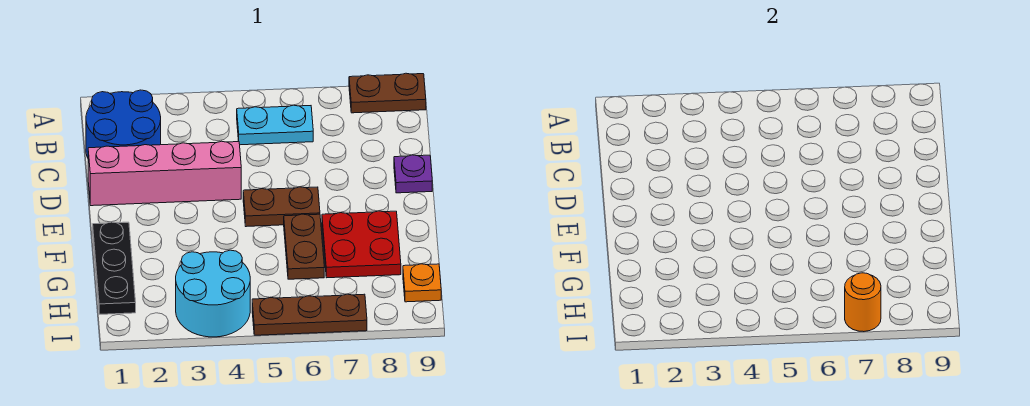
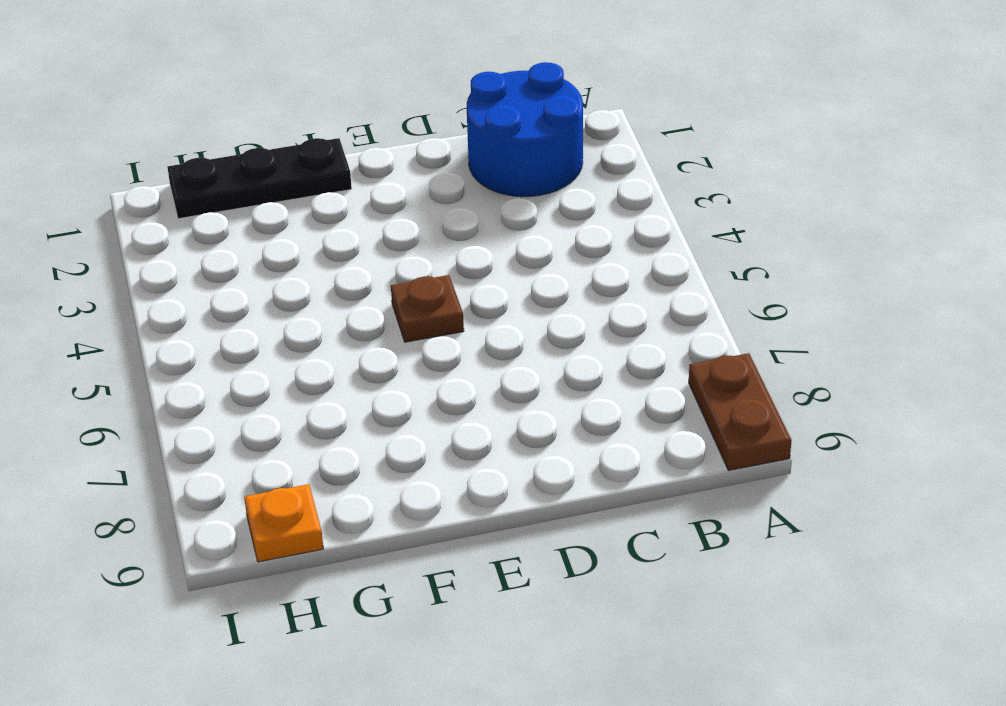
brown 1x1 plate [391,275,464,342] -> brown 1x2 plate [243,187,320,227]
none -> cyan 1x2 plate [237,105,313,145]
none -> pink 1x4 brick [88,141,241,206]
none -> purple 1x1 plate [394,155,432,193]

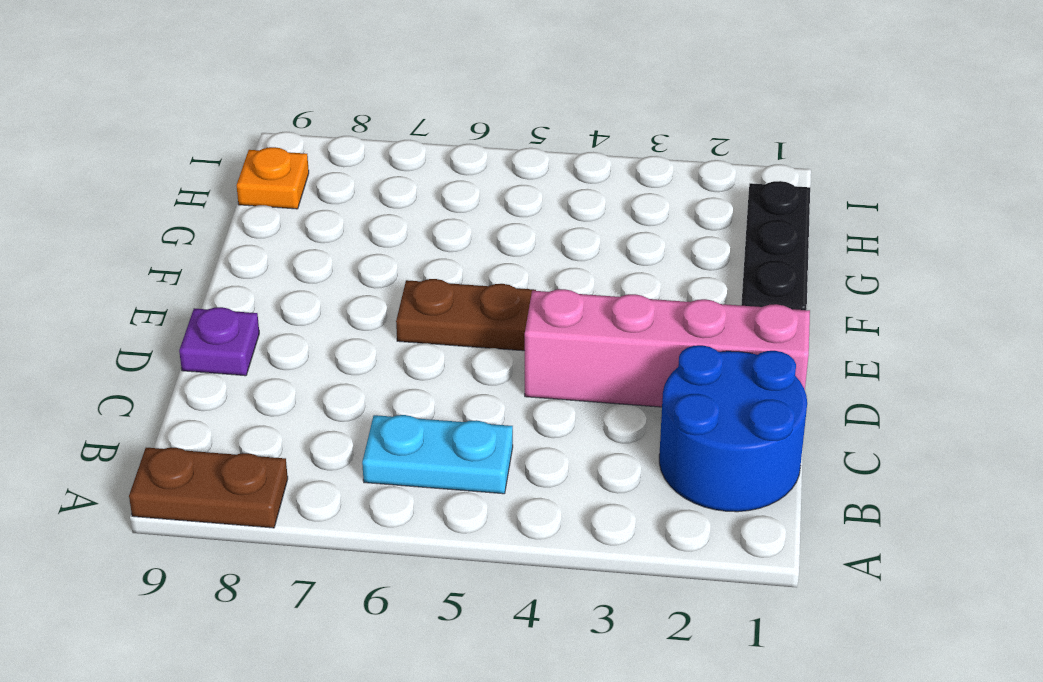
none -> brown 1x2 plate [284,214,324,279]
none -> red 2x2 plate [322,211,401,278]
none -> cyan 2x2 round brick [176,250,250,337]

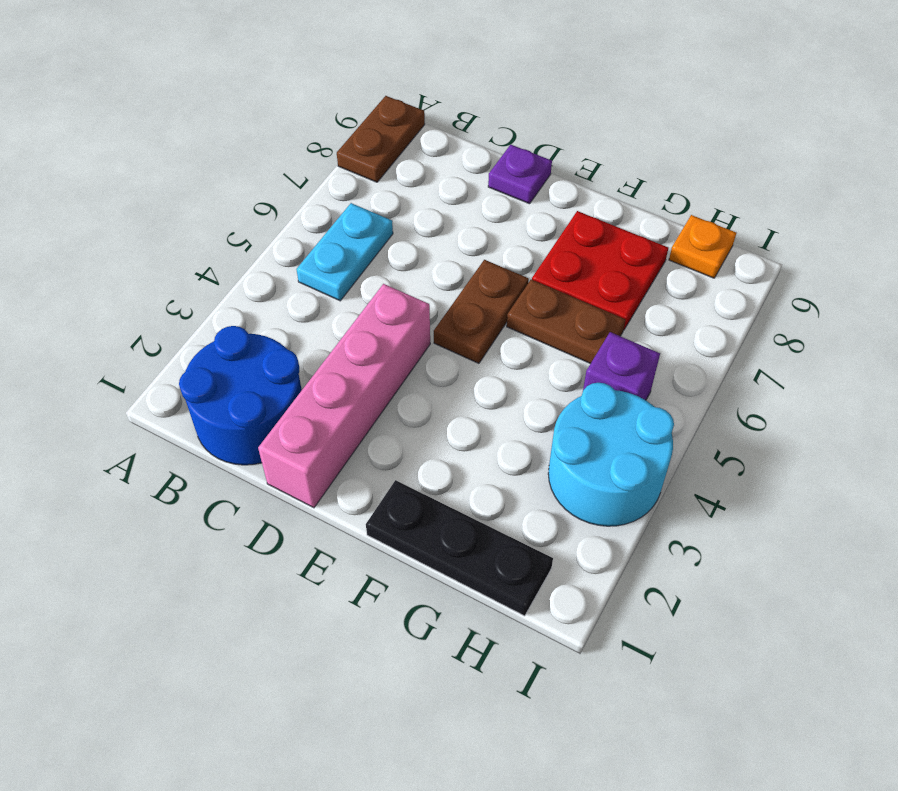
purple 1x1 brick [583,332,660,400] -> none
none -> brown 1x3 plate [252,294,367,335]
none -> orange 1x1 round brick [845,273,881,332]

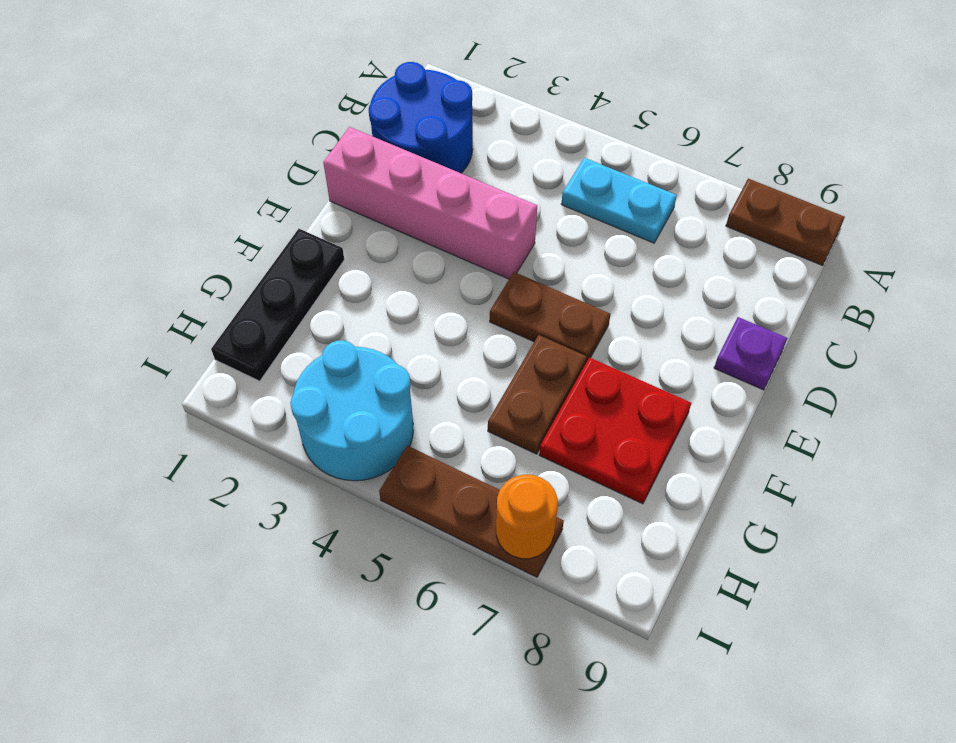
none -> orange 1x1 plate [403,264,441,302]

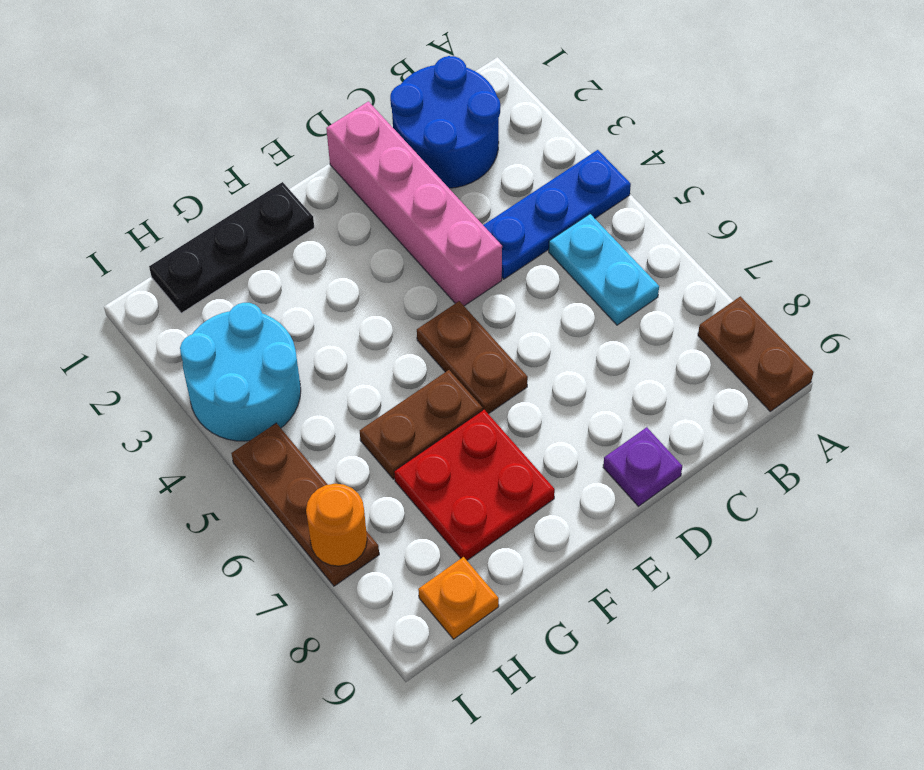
blue 1x3 plate [483,150,631,279] -> none

